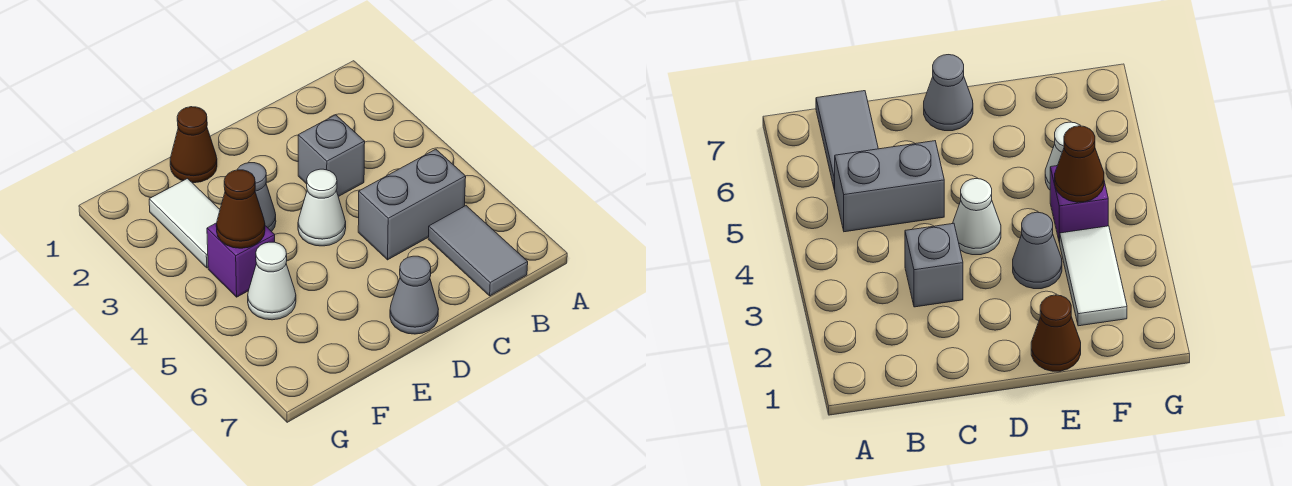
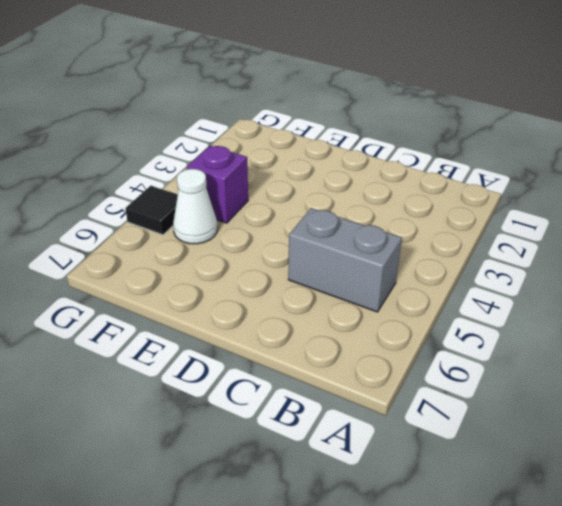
black 1x1 tile [125,186,178,235] -> none
none -> grey 1x2 tile [428,206,528,296]
none -> grey 1x1 brick [298,115,365,197]

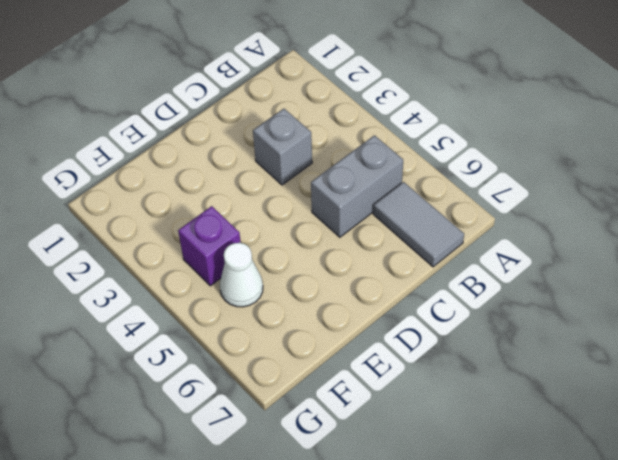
none -> white 1x1 cone [298,169,346,246]
none -> grey 1x1 cone [390,256,438,334]

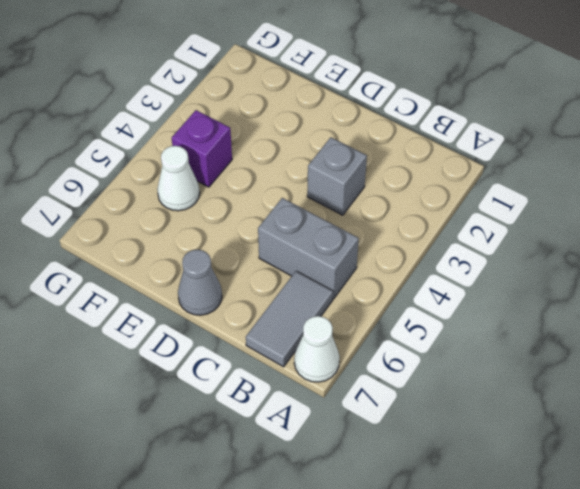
white 1x1 cone [294,316,340,382] -> white 1x1 cone moved to [298,169,346,246]
none -> brown 1x1 cone [170,107,217,183]
none -> grey 1x1 cone [237,163,276,232]

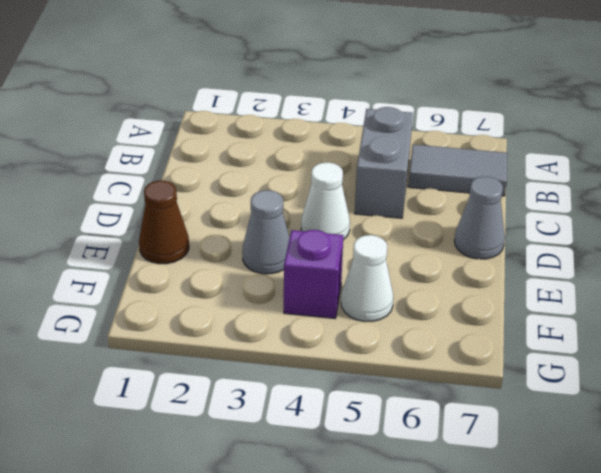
none -> grey 1x1 brick [298,115,365,197]
none -> white 1x2 tile [149,179,220,268]

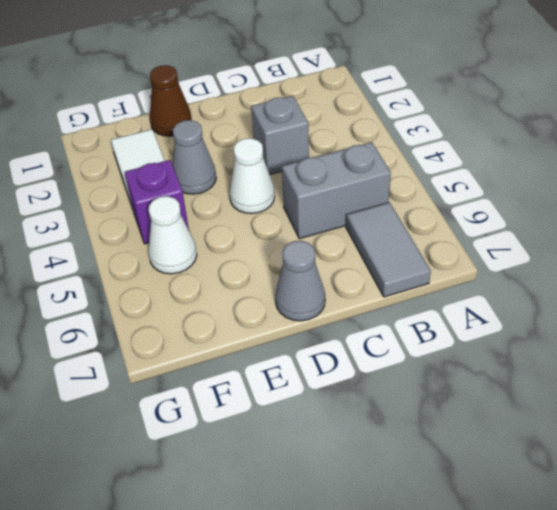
none -> brown 1x1 cone [216,170,265,248]

